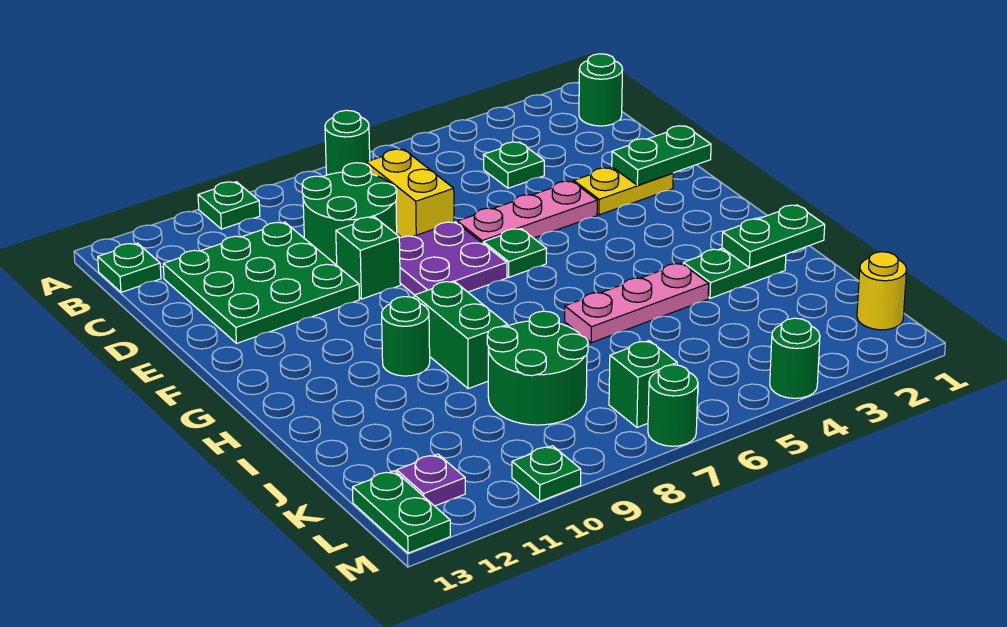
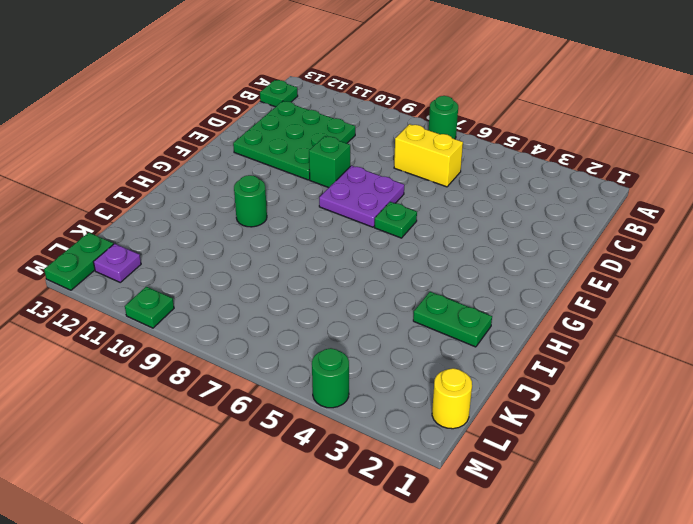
yellow 1x2 brick [394,124,463,187] -> yellow 1x2 brick turned to [366,149,454,237]
none -> green 1x1 plate [198,182,260,229]
none -> green 1x1 round brick [579,54,623,126]
none -> green 1x1 plate [483,142,544,188]

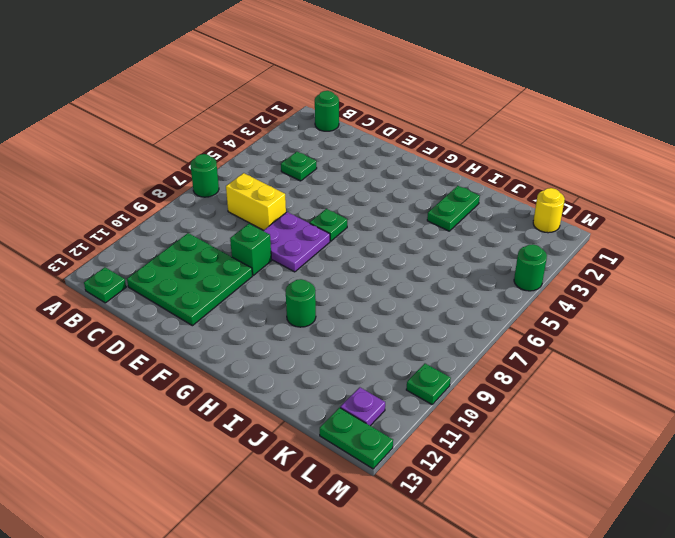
none -> green 1x1 plate [198,182,260,229]
none -> green 2x2 round brick [302,163,397,265]
none -> yellow 1x2 plate [574,167,673,215]

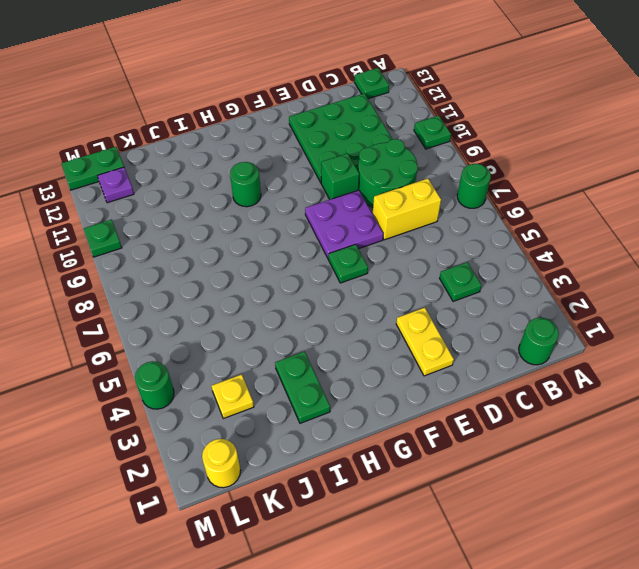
yellow 1x1 plate [212,374,254,419] -> none
none -> pink 1x3 plate [457,181,597,243]
none -> green 1x2 brick [414,281,508,389]
none -> pink 1x3 plate [565,263,709,343]

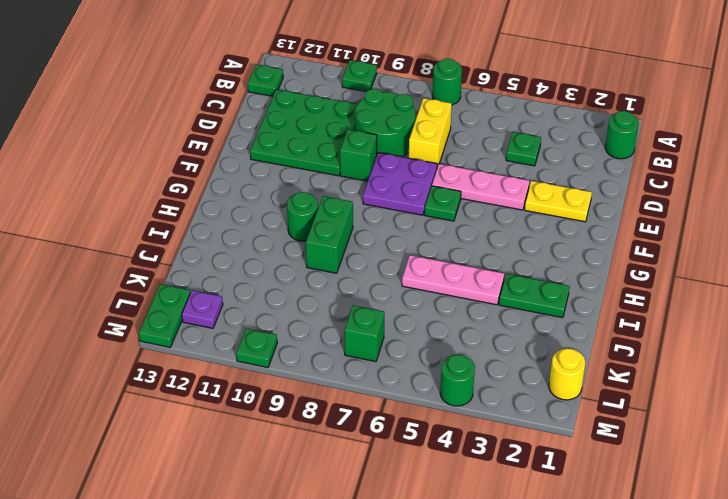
none -> green 2x2 round brick [487,311,588,425]
none -> green 1x1 round brick [648,365,698,446]
none -> green 1x2 plate [612,126,711,185]

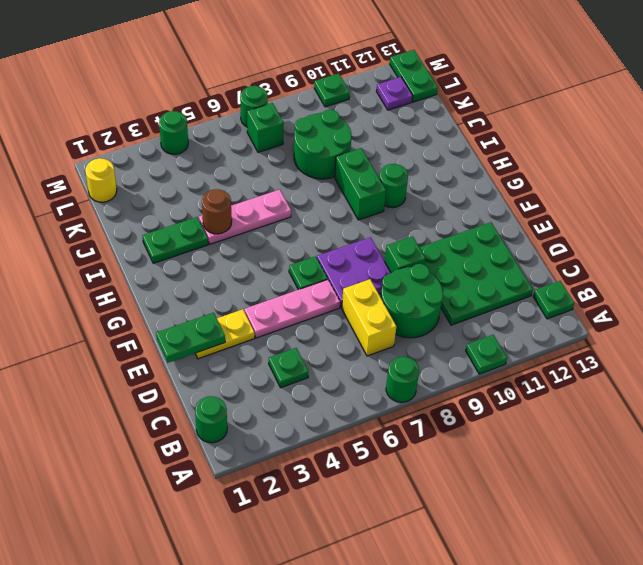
brown 1x1 round brick [202,189,232,234] -> none
none -> green 1x2 plate [722,205,825,268]

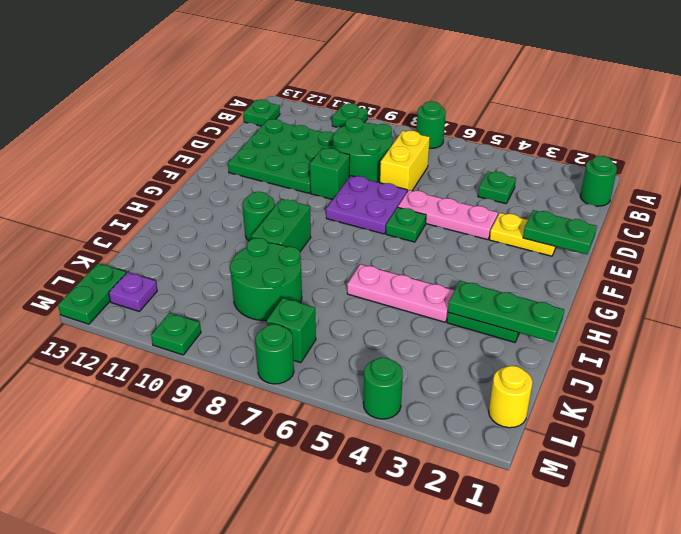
green 1x3 plate [448,281,564,342] -> green 1x2 plate [722,205,825,268]

